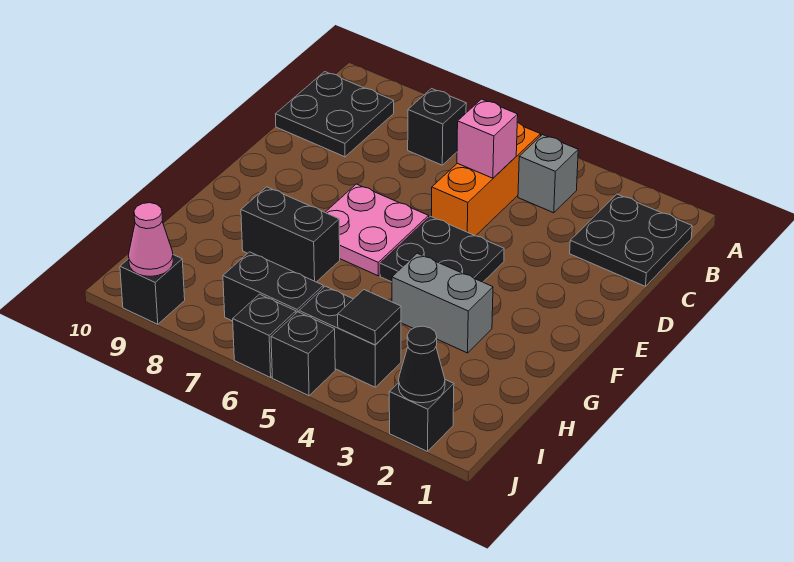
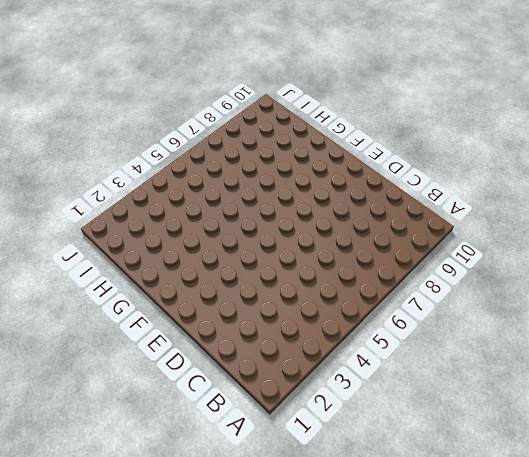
none -> black 2x2 plate [570,194,692,286]
none -> grey 1x1 brick [518,135,578,213]
none -> orange 1x3 brick [432,123,541,236]

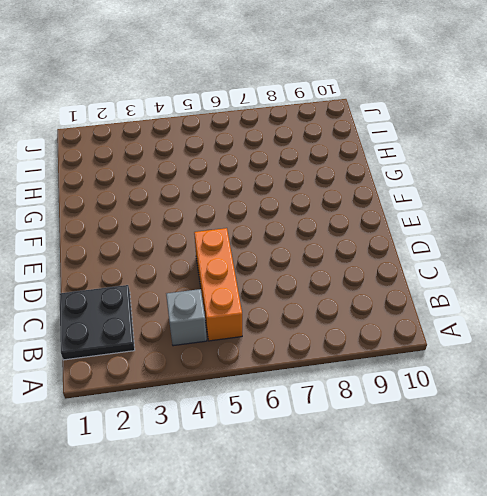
none -> black 1x1 brick [408,89,466,165]
none -> black 2x2 plate [276,72,394,157]
none -> black 2x2 plate [380,216,504,282]

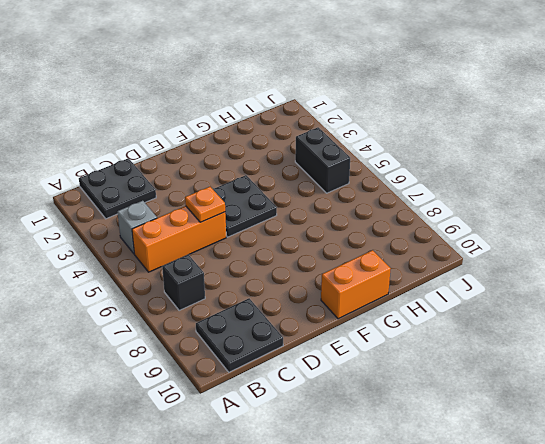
orange 1x1 plate [185,187,225,222] -> none
orange 1x2 brick [321,250,391,319] -> none
none -> pink 2x2 plate [325,184,429,276]
none -> grey 1x2 brick [392,253,493,353]
none -> black 1x2 brick [241,187,340,282]

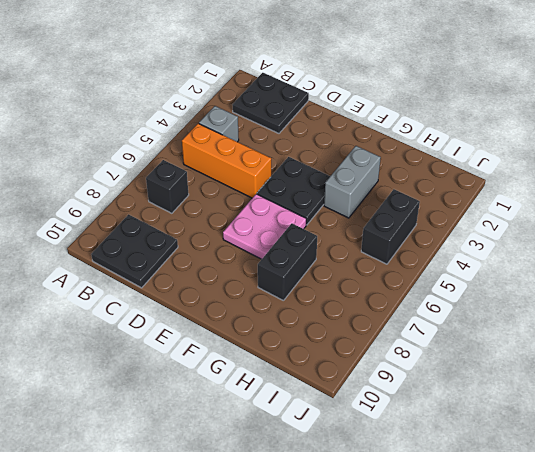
none -> black 1x2 brick [223,252,323,321]
none -> black 1x1 brick [389,380,454,451]
none -> black 1x1 brick [271,312,335,396]

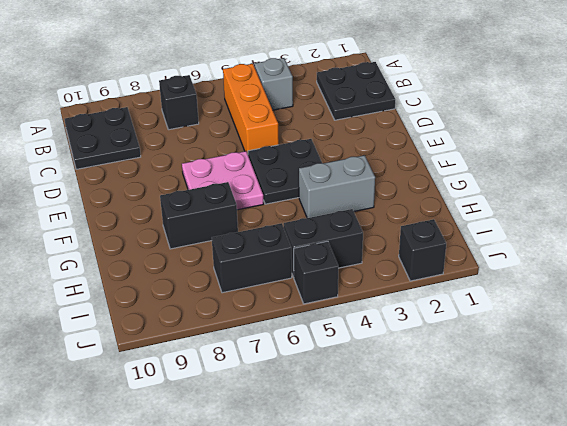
none -> black 1x1 brick [233,294,296,377]
none -> black 1x1 brick [120,255,185,324]
none -> pink 1x1 brick [457,99,518,178]

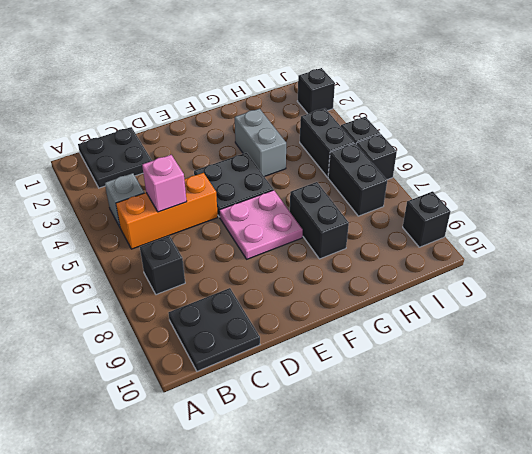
none -> black 1x1 tile [338,290,401,345]
none -> black 1x1 cone [399,326,445,403]
none -> pink 1x1 cone [128,203,173,276]

